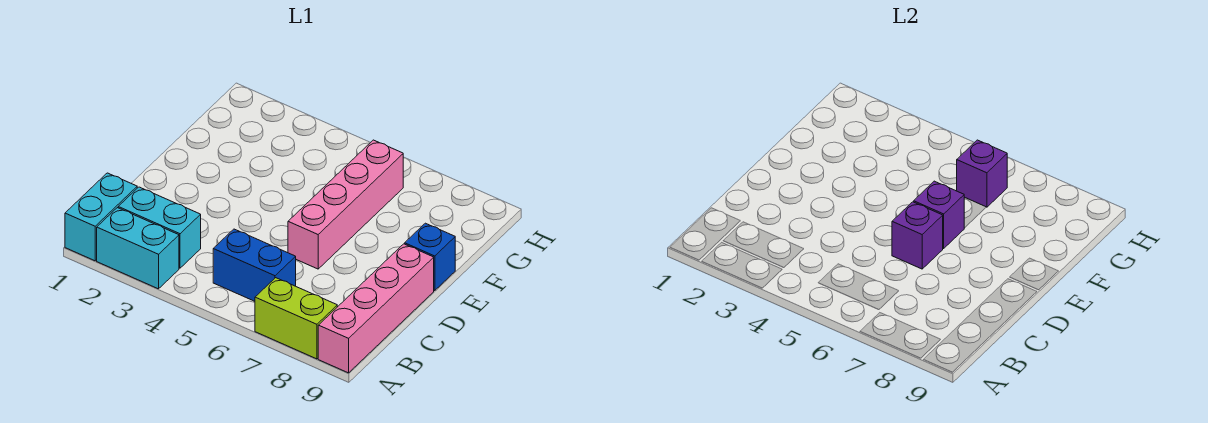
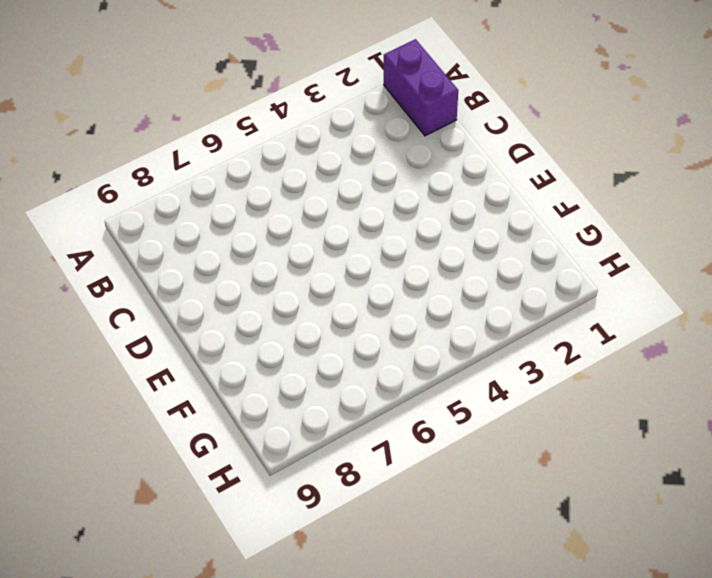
purple 1x2 brick [384,39,458,136] -> cyan 1x2 brick [65,173,137,261]
none -> cyan 1x2 brick [97,208,179,289]
none -> lime 1x2 brick [255,278,337,359]

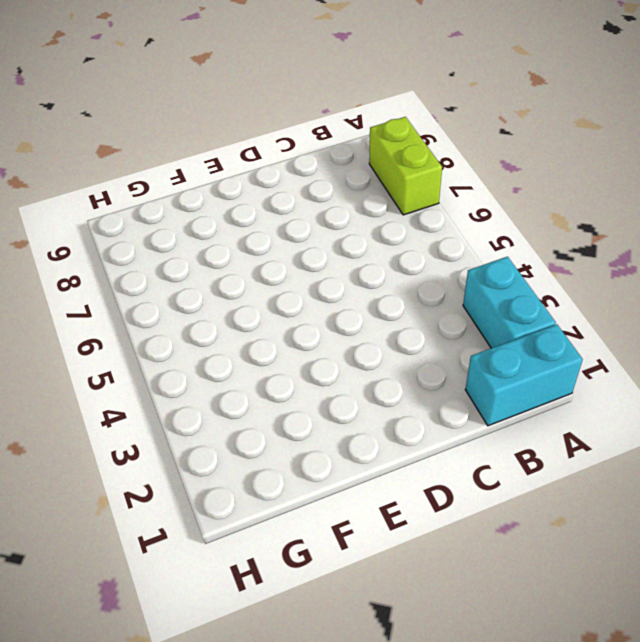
none -> pink 1x4 brick [318,244,434,373]
none -> cyan 1x2 brick [118,187,201,268]

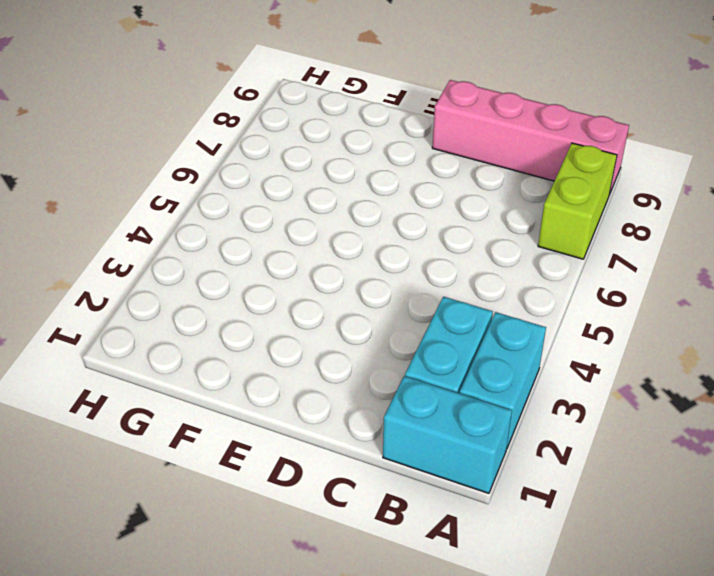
none -> blue 1x2 brick [213,229,296,301]
none -> pink 1x4 brick [288,140,403,269]

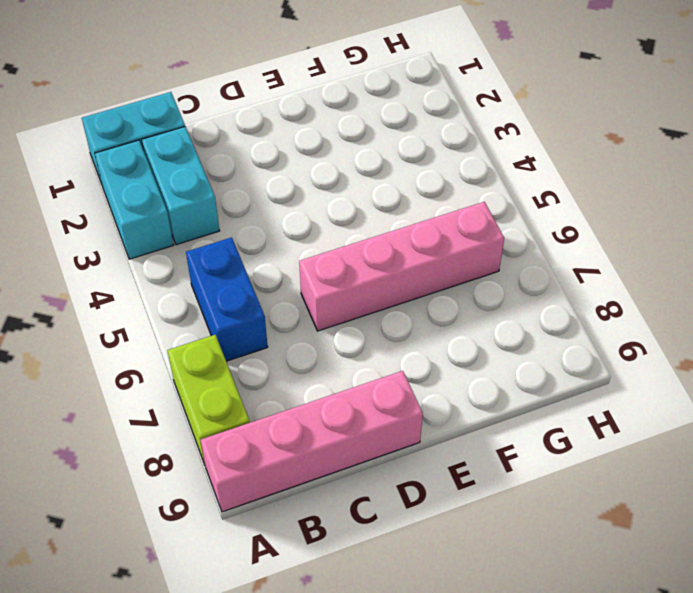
none -> blue 1x1 brick [405,223,455,291]
none -> purple 1x1 brick [892,202,943,269]

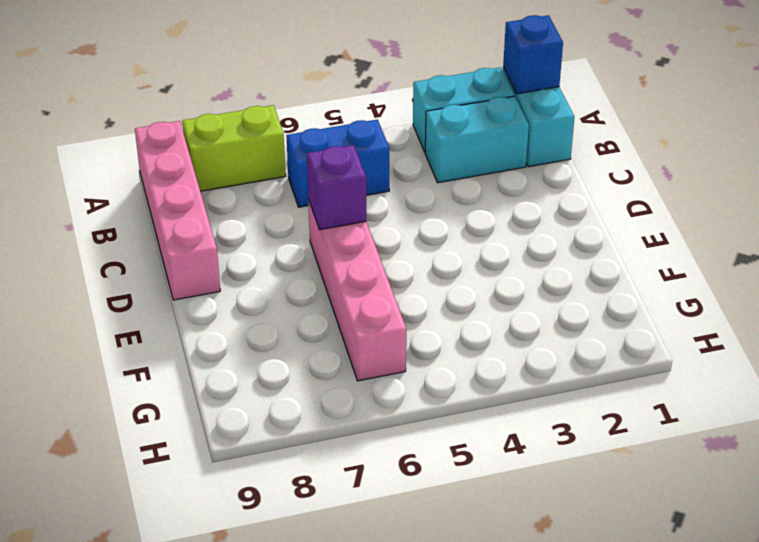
blue 1x1 brick [503,15,563,94] -> blue 1x1 brick moved to [405,223,455,291]
none -> purple 1x1 brick [914,181,964,248]
none -> purple 1x1 brick [957,140,1007,207]

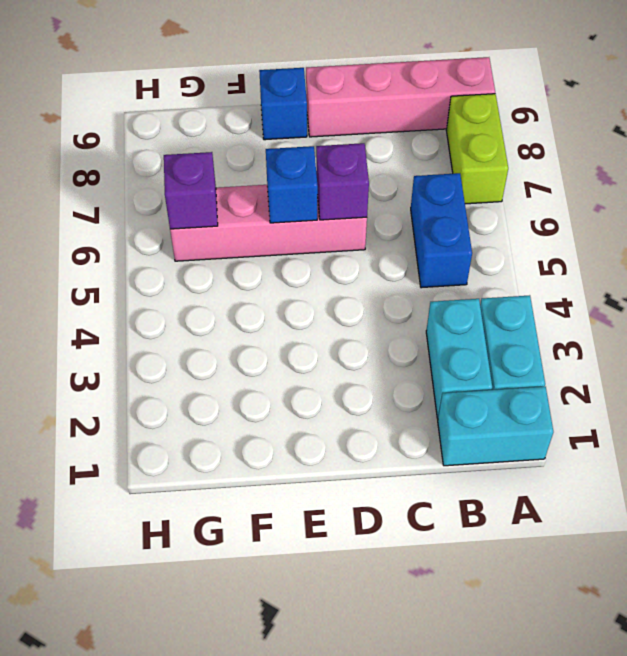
blue 1x1 brick [266,146,318,223] -> purple 1x1 brick [914,181,964,248]

